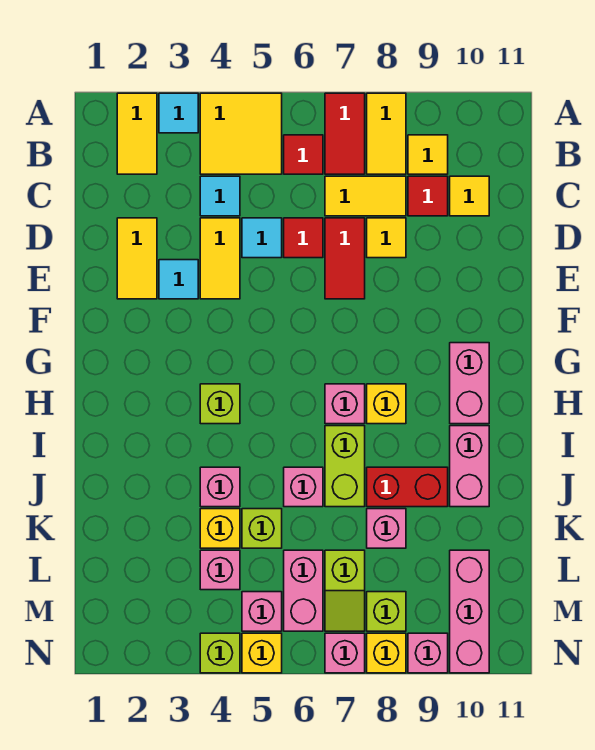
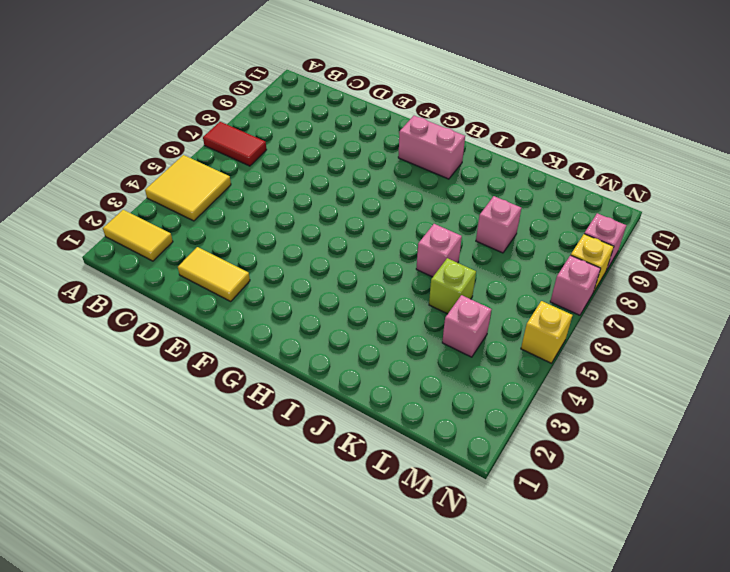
none -> cyan 1x1 tile [159,93,198,133]
none -> yellow 1x2 tile [367,93,406,174]
none -> red 1x1 tile [284,135,323,174]
none -> yellow 1x1 tile [408,135,448,174]

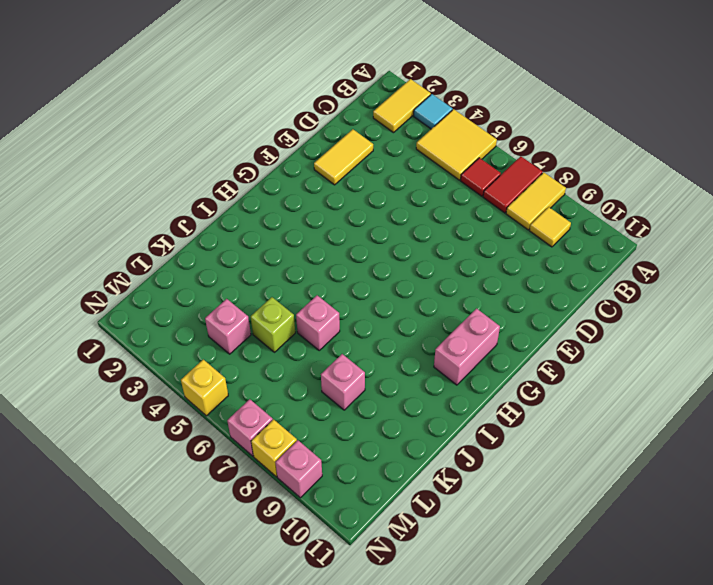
none -> cyan 1x1 tile [200,176,240,216]
none -> yellow 1x2 tile [325,176,406,216]
none -> red 1x1 tile [408,176,448,216]
none -> yellow 1x1 tile [450,176,489,216]

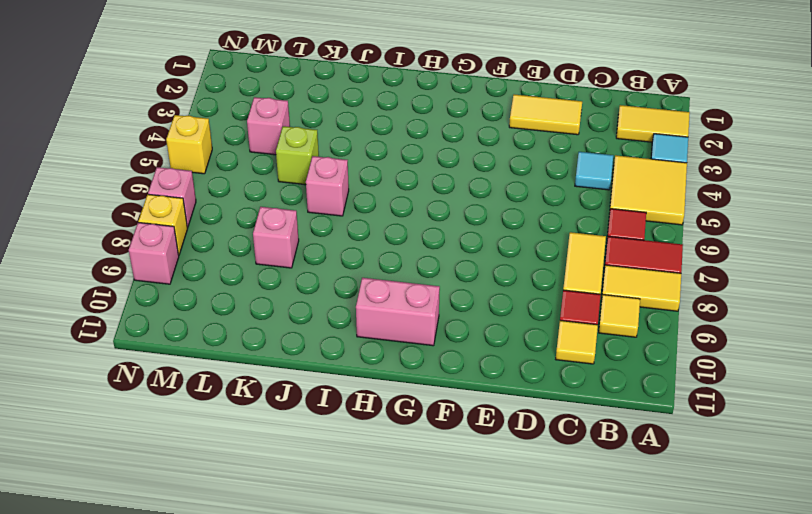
none -> yellow 1x2 tile [200,218,240,299]
none -> cyan 1x1 tile [242,218,282,258]
none -> red 1x1 tile [284,218,323,258]
none -> red 1x2 tile [325,218,365,299]

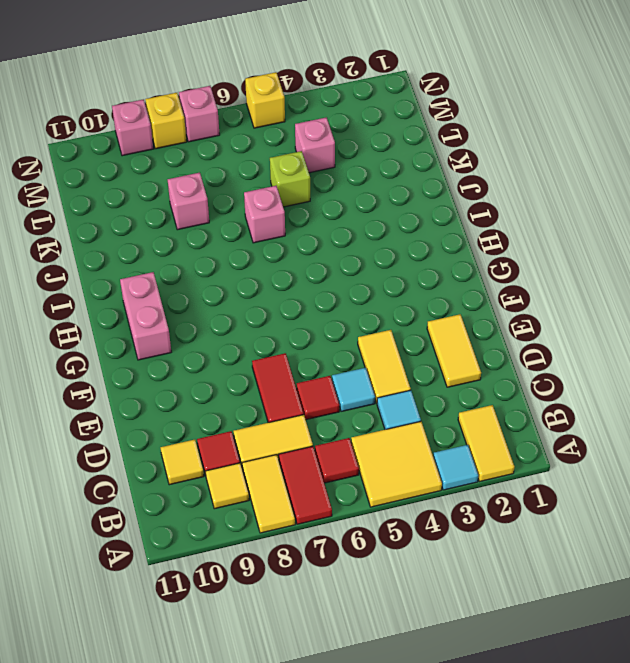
none -> yellow 1x1 tile [367,218,406,258]
none -> cyan 1x1 tile [159,260,198,299]
none -> lime 1x1 brick [200,384,240,424]
none -> pink 1x1 brick [325,384,365,424]

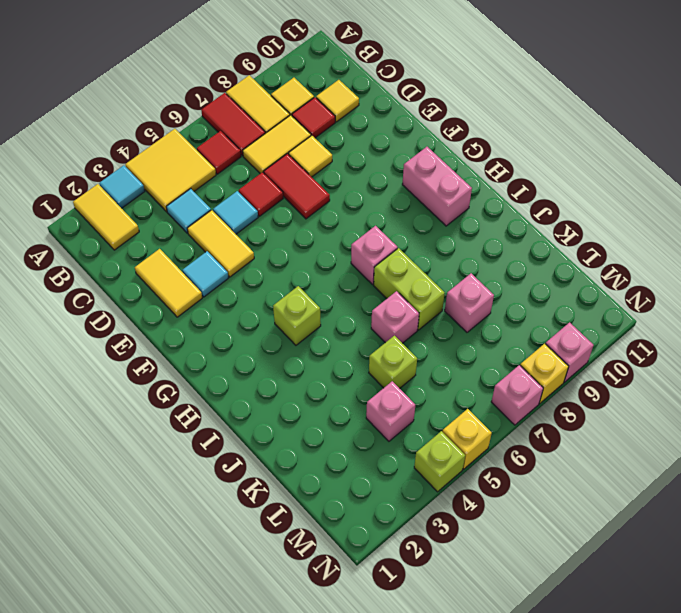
none -> yellow 1x1 brick [367,384,406,424]
none -> pink 1x2 brick [450,426,489,507]
none -> pink 1x1 brick [200,467,240,507]
none -> red 1x2 brick [367,467,448,507]

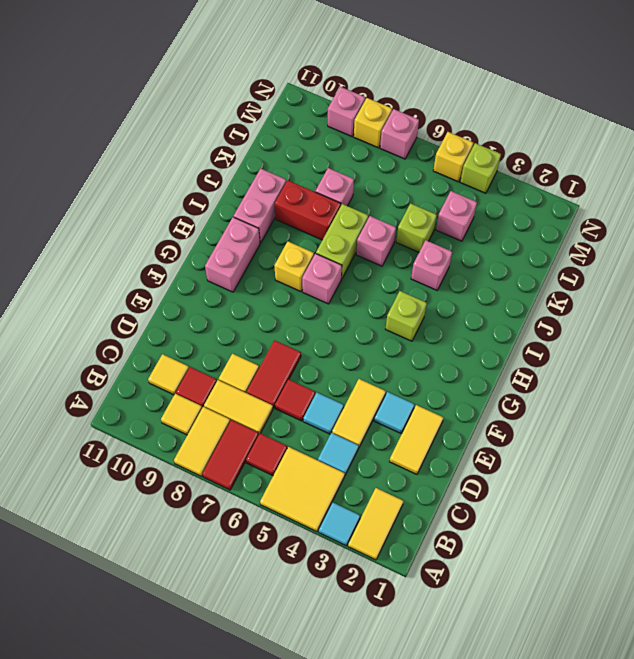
none -> yellow 1x1 brick [200,509,240,548]
none -> pink 1x2 brick [284,550,323,631]
none -> lime 1x2 slope [325,550,365,631]
none -> pink 1x3 brick [450,550,489,673]

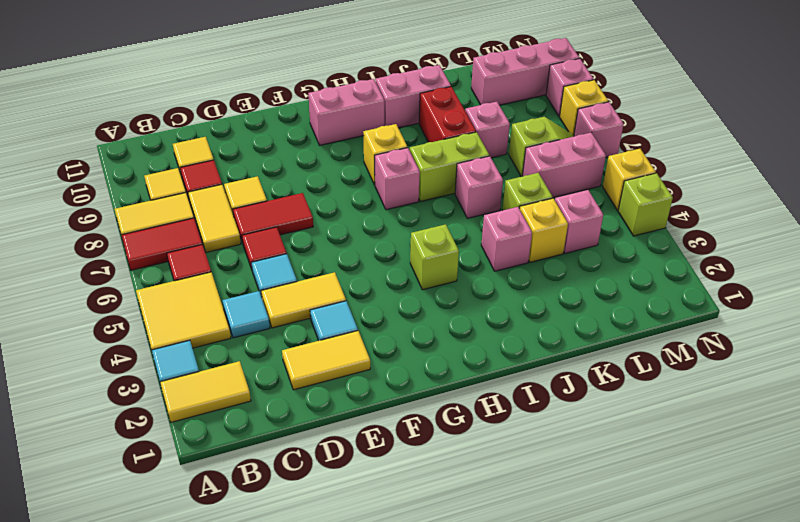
none -> pink 1x1 brick [242,592,282,631]
none -> lime 1x1 brick [367,592,406,631]

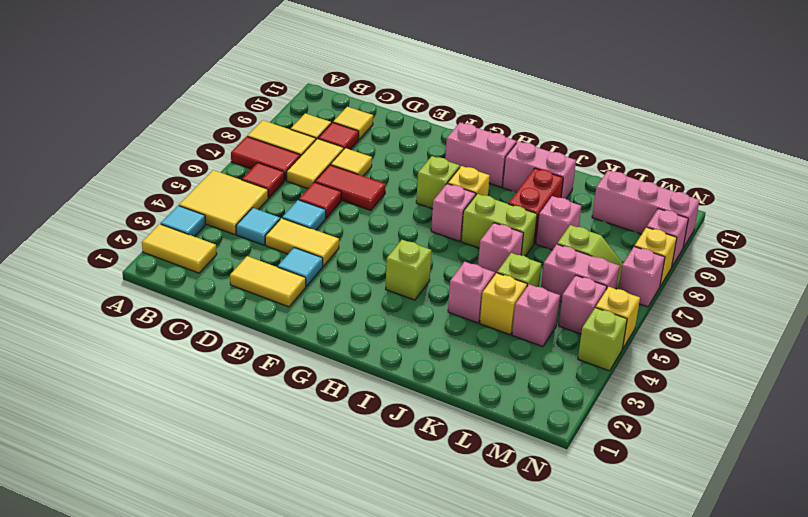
lime 1x1 brick [416,156,460,209] -> lime 1x1 brick moved to [367,592,406,631]

